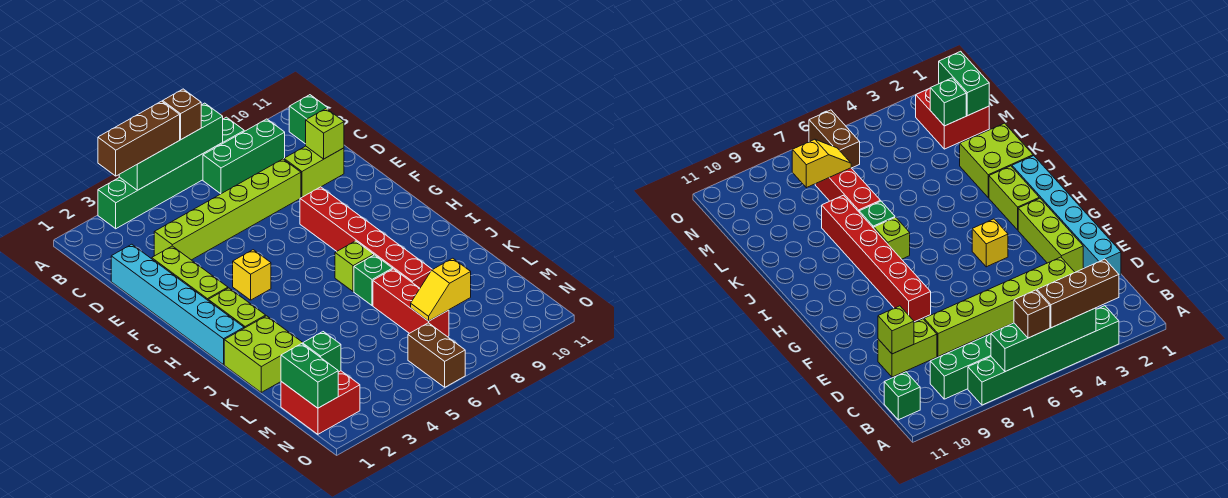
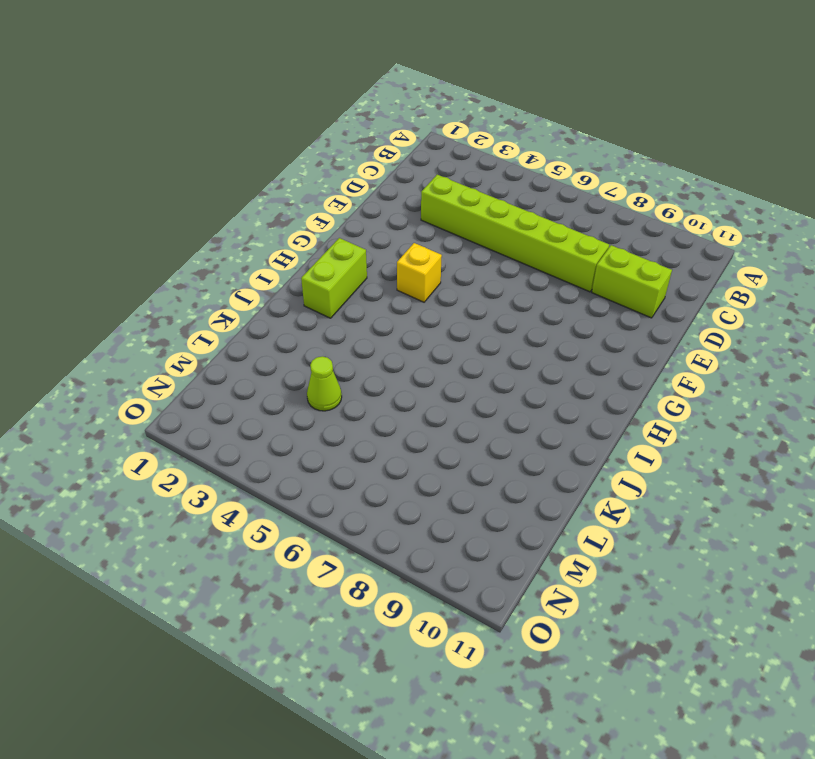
lime 1x1 cone [307,356,342,411] -> none
none -> green 1x6 brick [98,117,244,229]
none -> green 1x3 brick [203,119,285,194]
none -> green 1x1 brick [289,95,328,144]

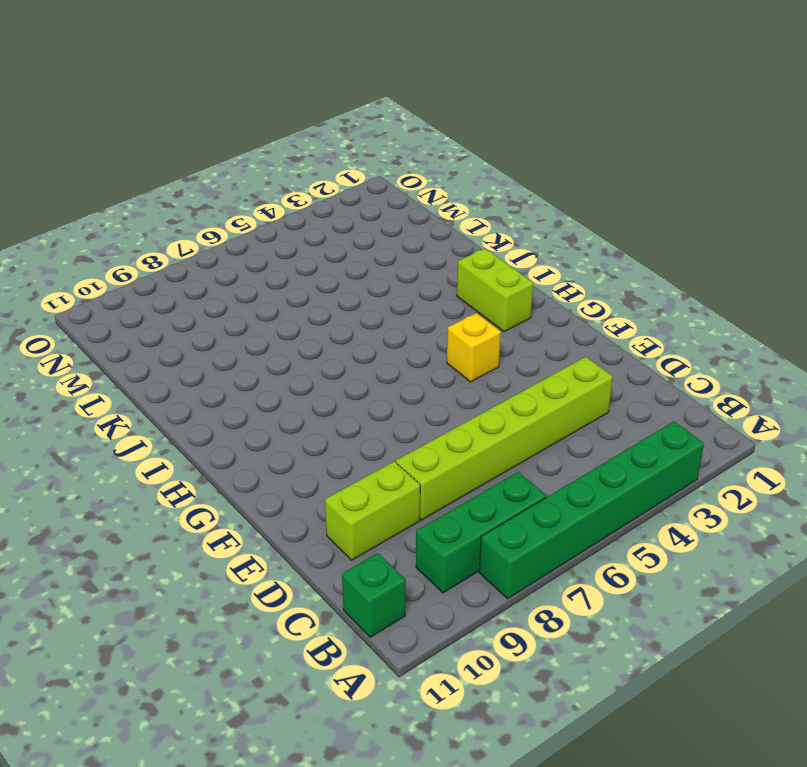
none -> cyan 1x6 brick [111,244,244,365]
none -> lime 1x3 brick [152,246,228,300]
none -> red 1x6 brick [300,187,432,288]

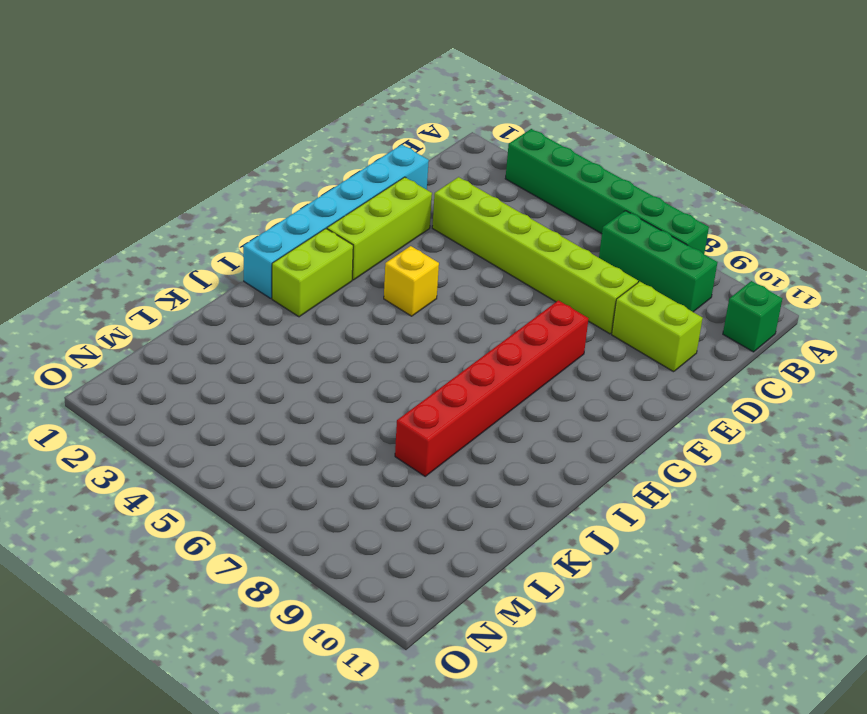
none -> lime 1x1 brick [335,241,374,292]
none -> lime 2x2 brick [224,316,303,392]
none -> green 1x1 brick [354,255,393,305]

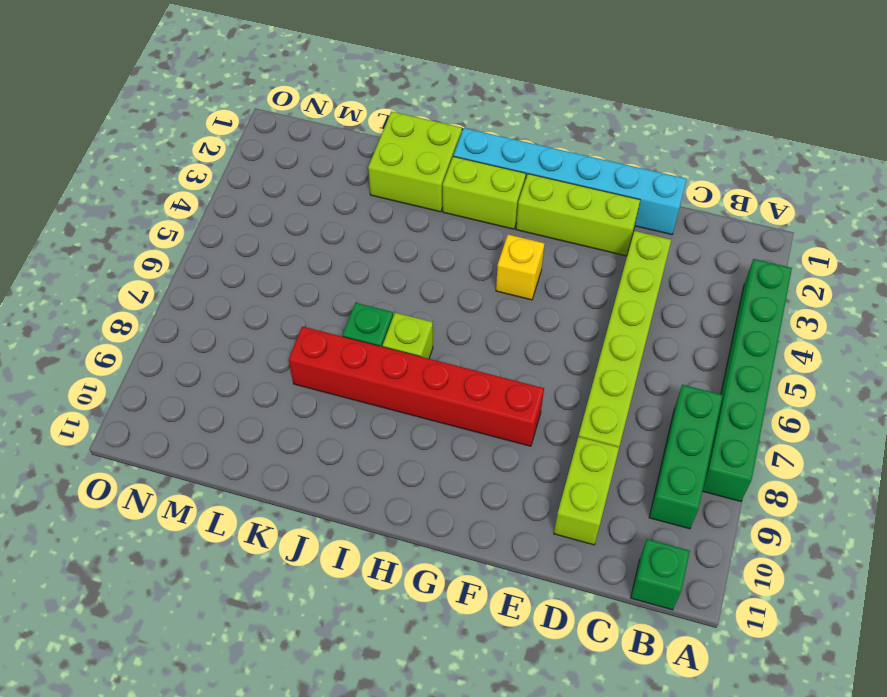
none -> red 1x3 brick [373,269,449,337]
none -> red 2x2 brick [281,371,360,434]
none -> brown 1x2 brick [408,323,465,387]

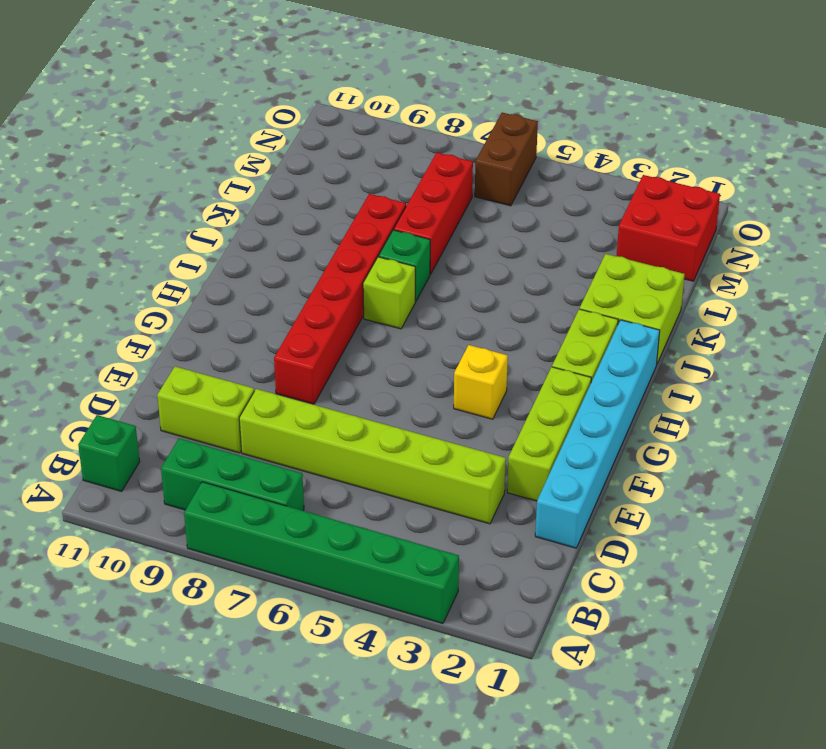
none -> green 1x4 brick [119,103,223,190]
none -> lime 1x1 brick [306,109,344,159]
none -> green 1x2 brick [281,344,338,408]

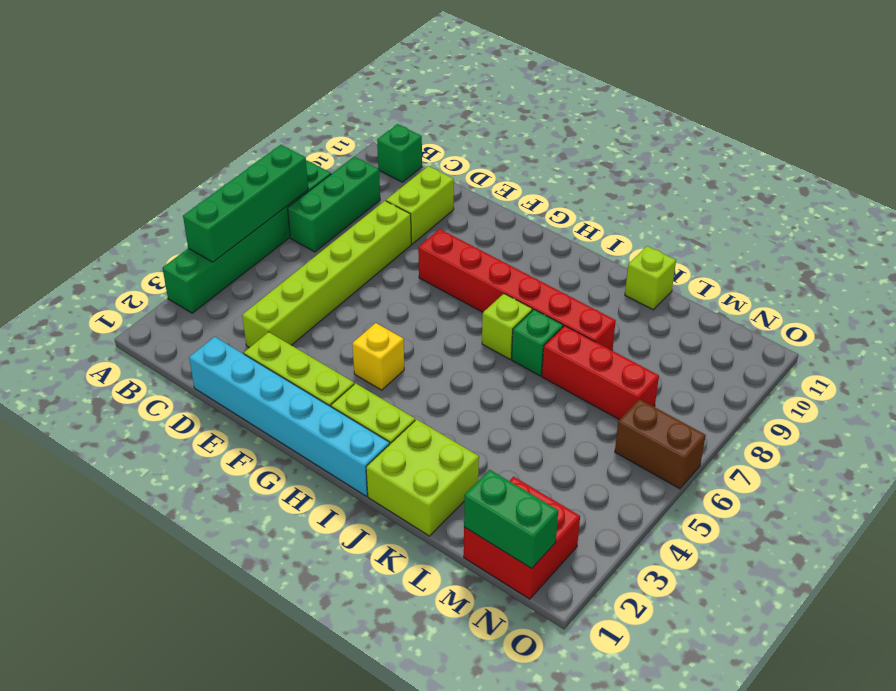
lime 1x1 brick [625,246,676,310] -> lime 1x1 brick moved to [306,109,344,159]
none -> green 1x1 brick [303,332,341,372]
none -> yellow 1x2 slope [411,258,471,321]
none -> brown 1x3 brick [98,101,180,176]

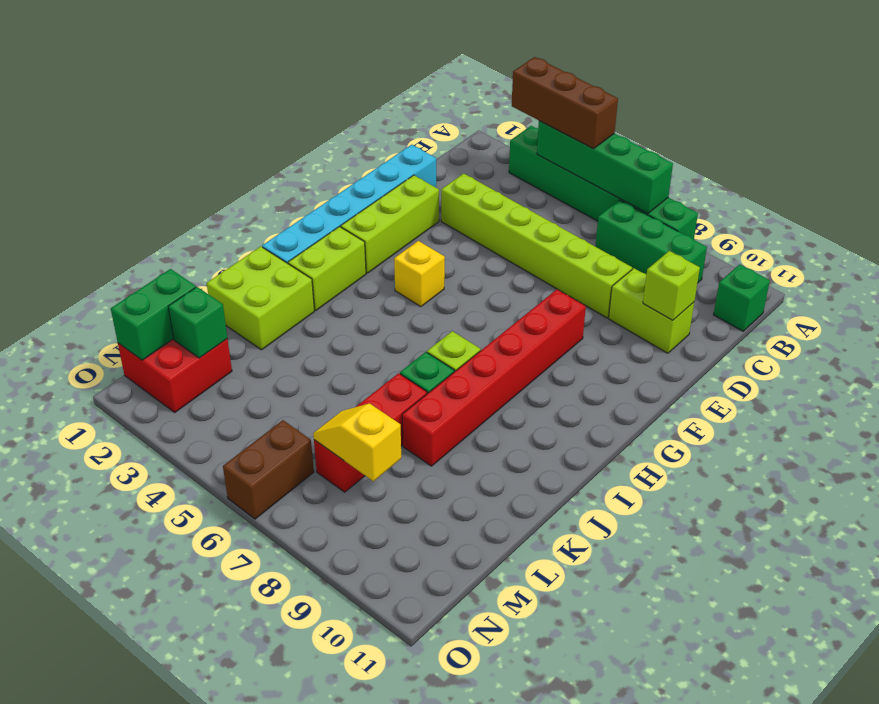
none -> brown 1x1 brick [163,89,201,139]

